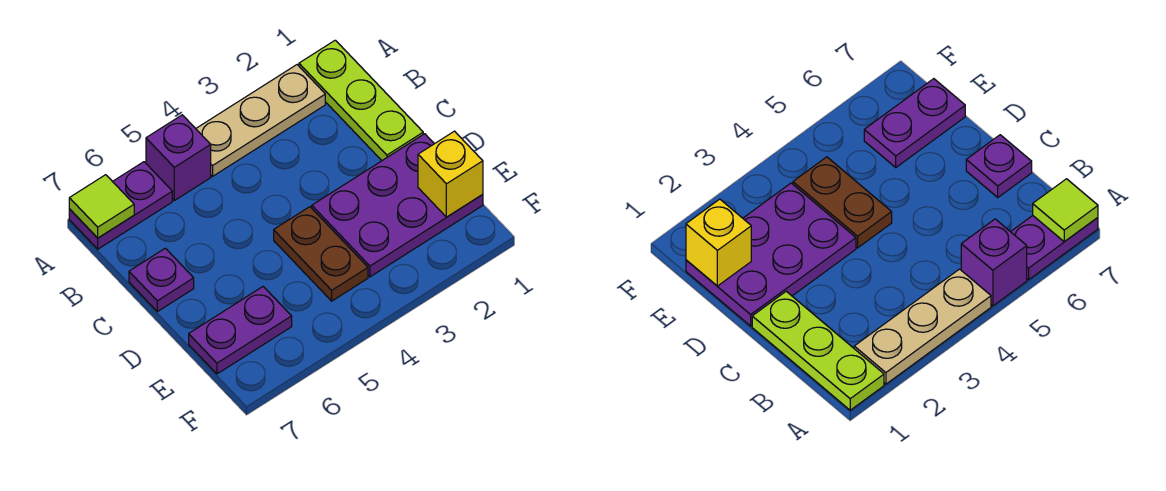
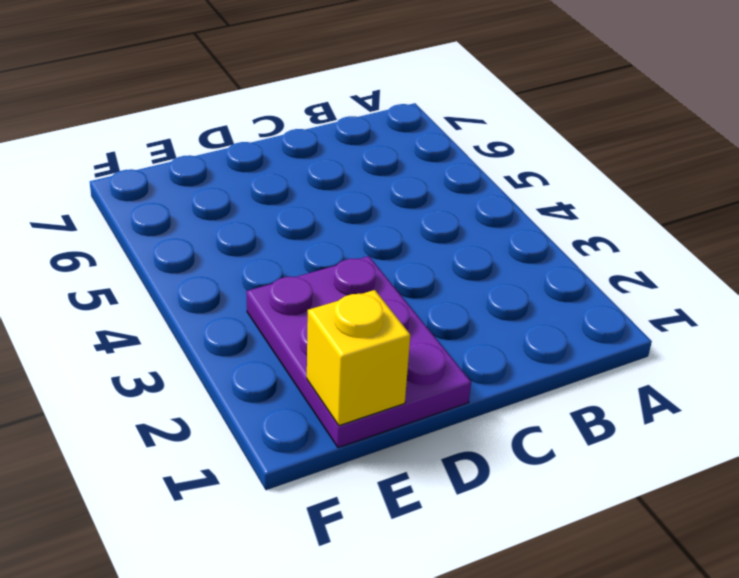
none -> lime 1x3 plate [299,40,423,161]
none -> tan 1x3 plate [196,65,325,176]

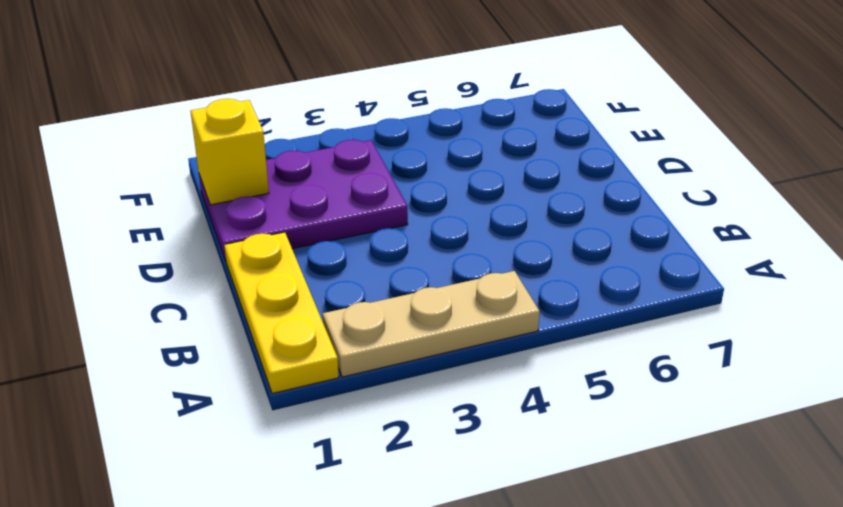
yellow 1x3 plate [224,232,339,394] -> lime 1x3 plate [299,40,423,161]
none -> purple 1x1 brick [146,115,211,201]
none -> purple 1x2 plate [69,162,172,249]

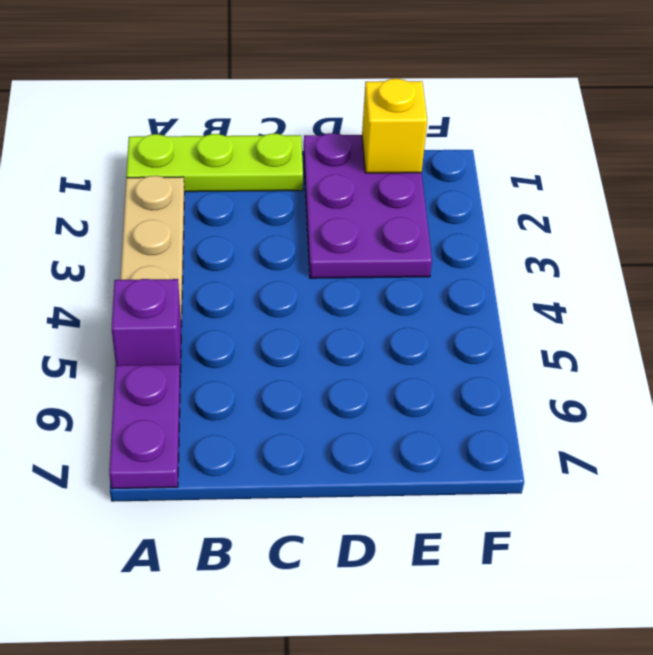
none -> purple 1x1 plate [129,248,194,312]
none -> brown 1x2 plate [274,207,368,301]

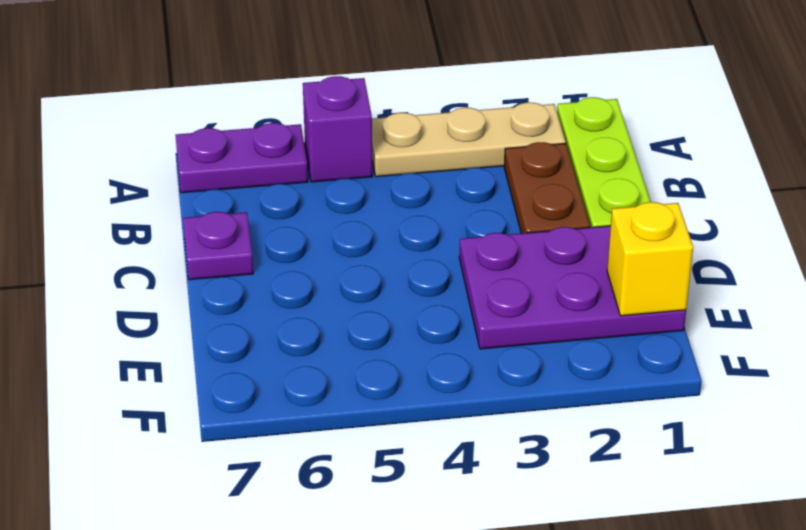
brown 1x2 plate [504,142,590,233] -> brown 1x2 plate moved to [274,207,368,301]
none -> purple 1x2 plate [189,287,292,374]
none -> lime 1x1 tile [69,175,134,238]

